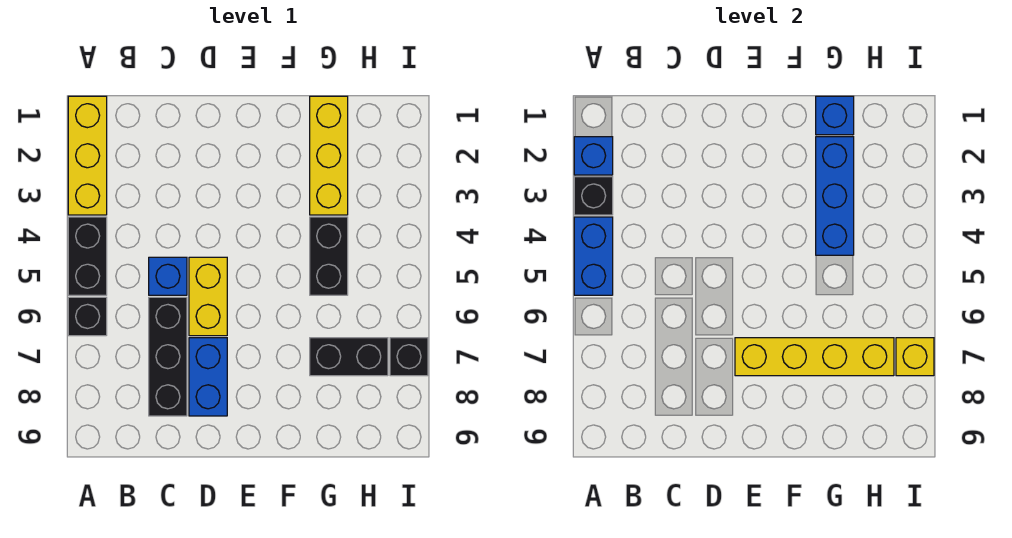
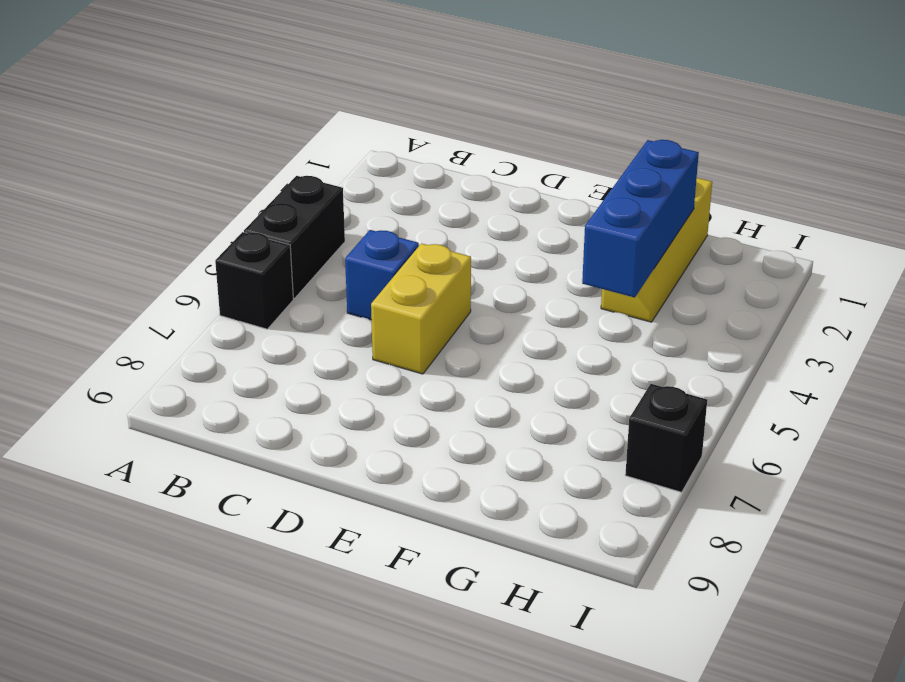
none -> yellow 1x3 brick [68,96,107,215]
none -> black 1x3 brick [149,297,187,416]
none -> blue 1x2 brick [189,338,227,416]

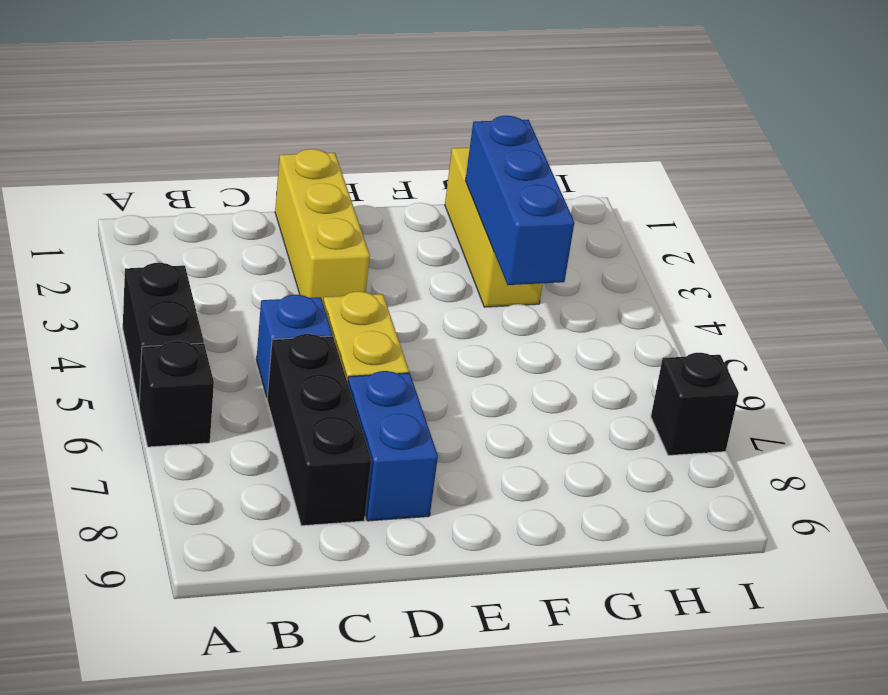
yellow 1x3 brick [275,149,370,302] -> yellow 1x3 brick moved to [68,96,107,215]
none -> black 1x2 brick [310,217,348,295]
none -> black 1x2 brick [310,338,388,376]
none -> blue 1x1 brick [574,137,613,175]

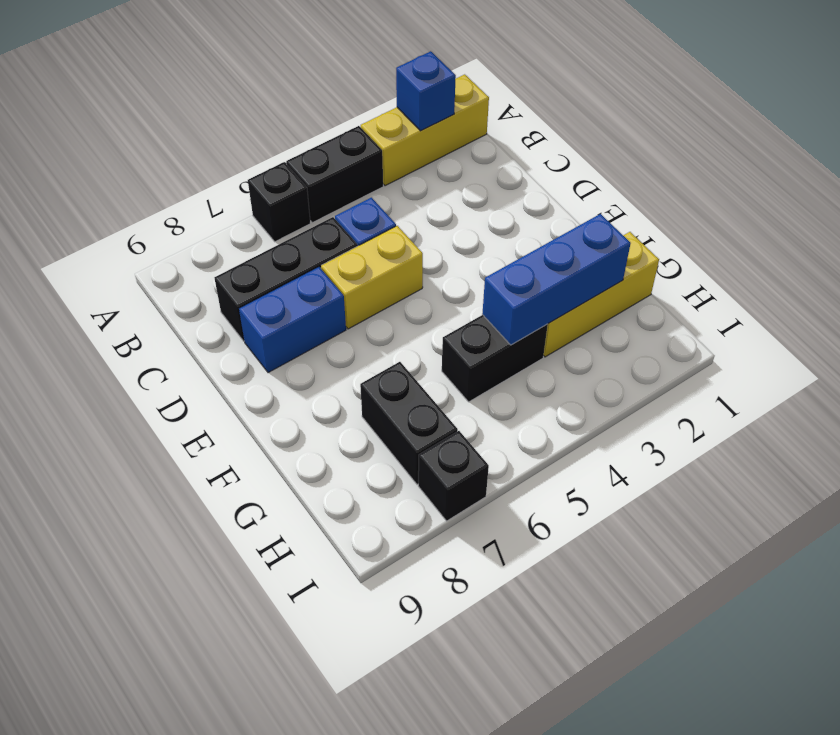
none -> black 1x1 brick [574,177,613,215]
none -> blue 1x2 brick [574,217,613,295]
none -> yellow 1x4 brick [735,338,894,376]

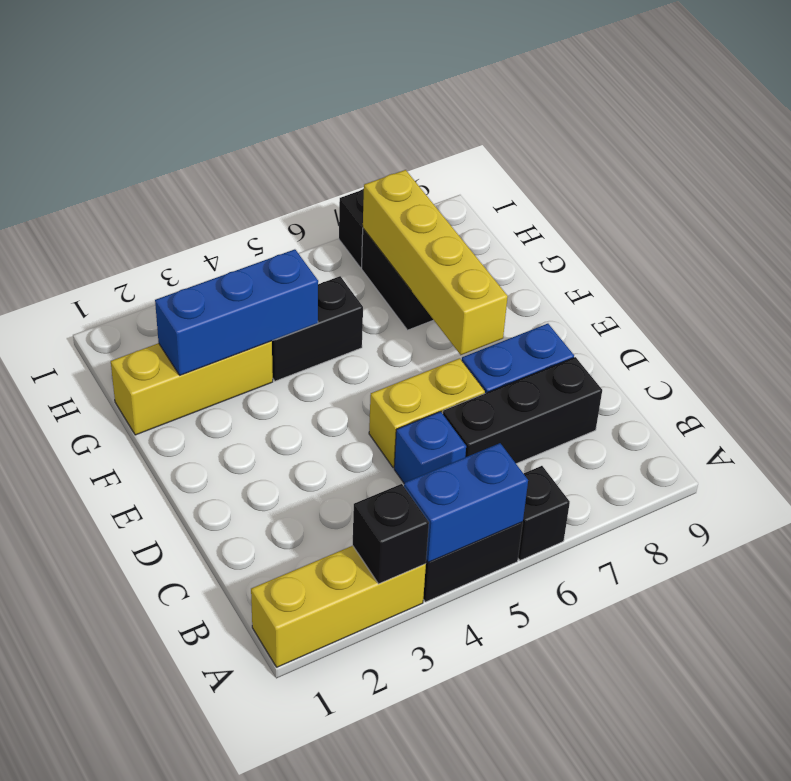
none -> blue 1x1 brick [574,137,613,175]
none -> blue 1x1 brick [816,96,854,135]
none -> yellow 1x1 brick [896,338,934,376]

